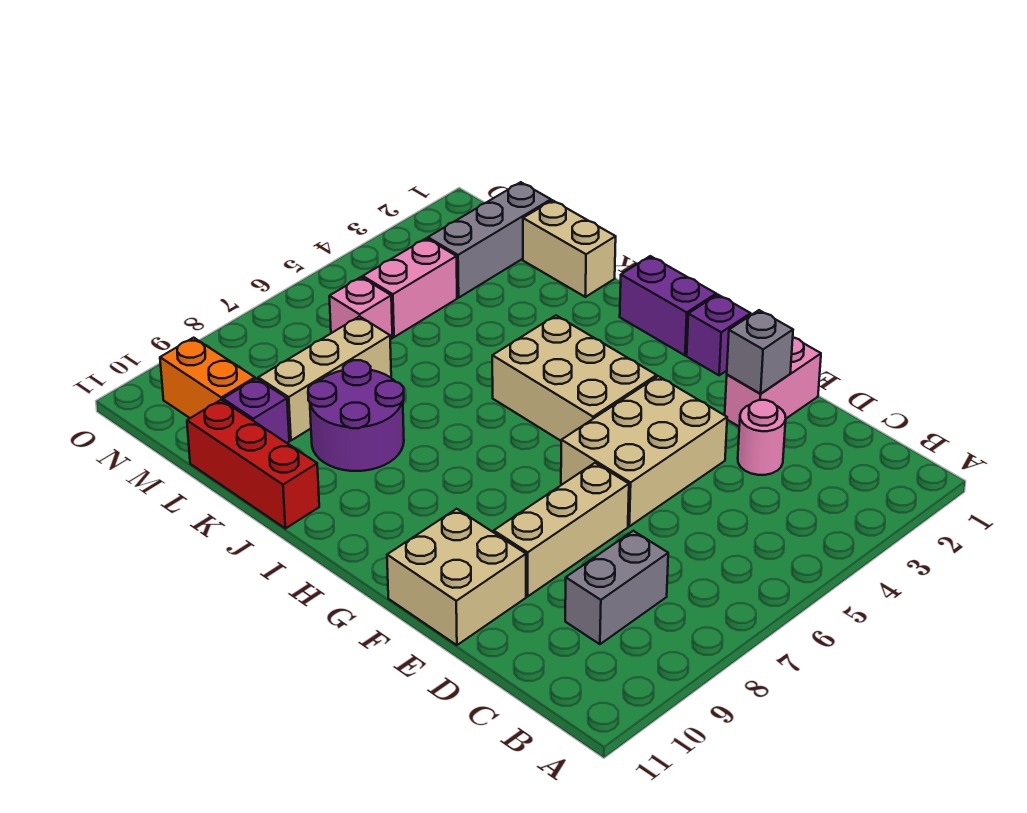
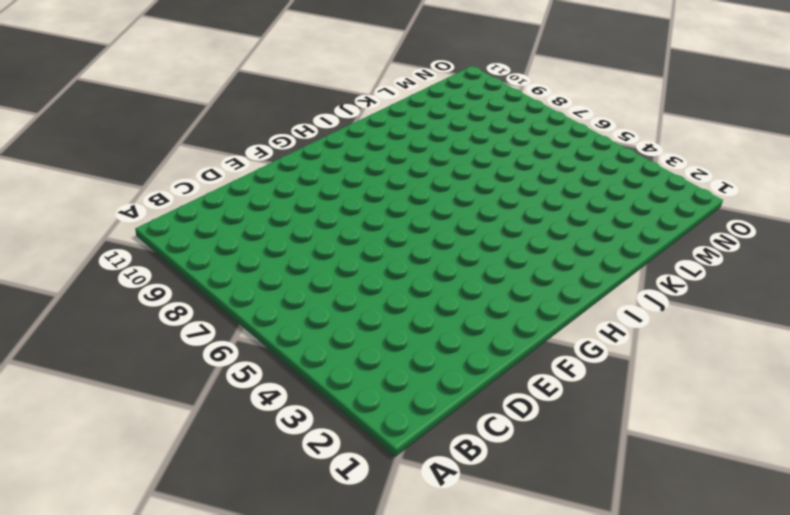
none -> grey 1x2 brick [565,531,668,644]
none -> pink 1x1 round brick [738,400,786,475]
none -> pink 1x2 brick [725,337,821,426]

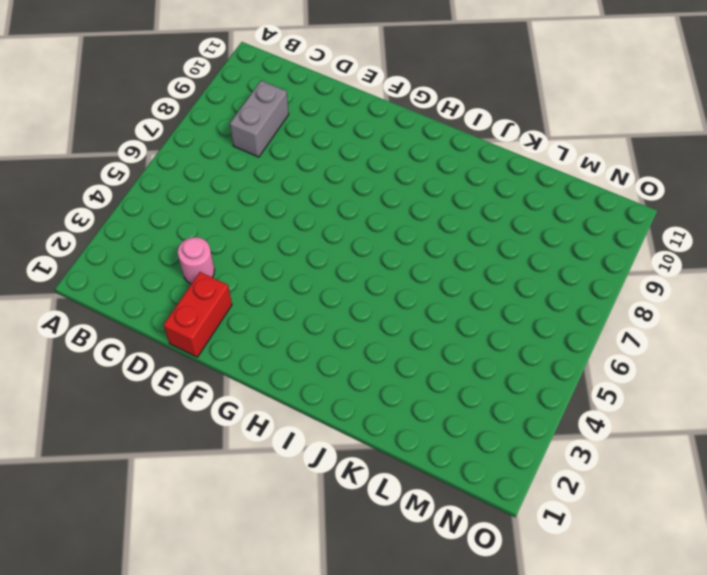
red 1x2 brick [164,272,232,357] -> pink 1x2 brick [725,337,821,426]
none -> tan 2x3 brick [561,376,727,526]
none -> tan 1x3 brick [494,463,629,597]
none -> tan 2x2 brick [387,509,526,645]

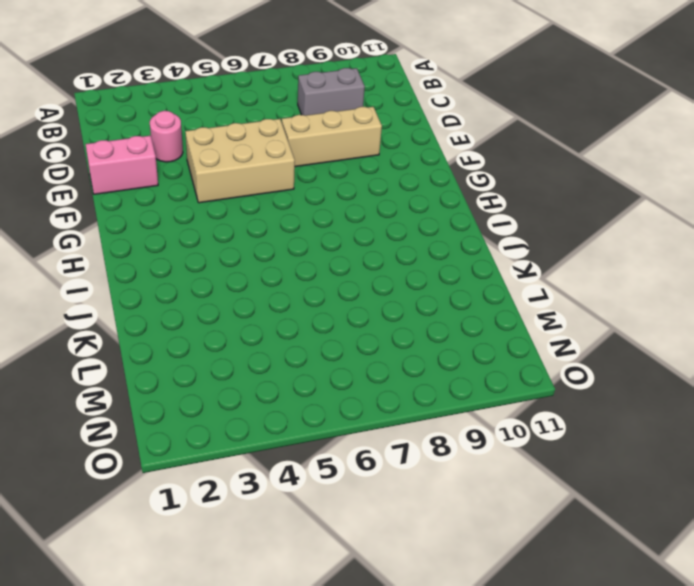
none -> tan 2x2 brick [387,509,526,645]
none -> purple 1x1 brick [687,295,751,375]
none -> tan 2x3 brick [492,315,657,441]

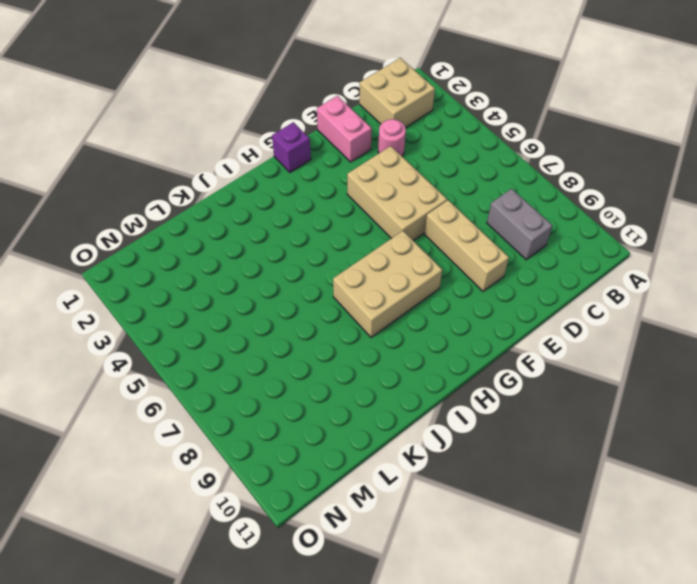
tan 2x2 brick [359,58,435,127] -> tan 2x2 brick moved to [387,509,526,645]
tan 2x3 brick [333,231,442,337] -> tan 2x3 brick moved to [492,315,657,441]
none -> purple 1x2 brick [620,256,716,355]
none -> purple 2x2 round brick [308,360,404,471]
none -> red 1x3 brick [187,400,319,529]

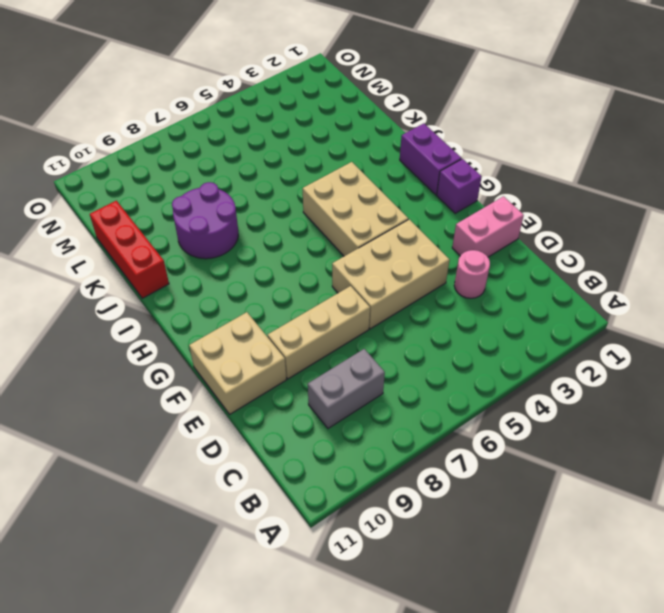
none -> tan 1x2 brick [523,200,616,297]
none -> tan 1x3 brick [258,316,391,440]
none -> purple 1x1 brick [223,379,289,443]

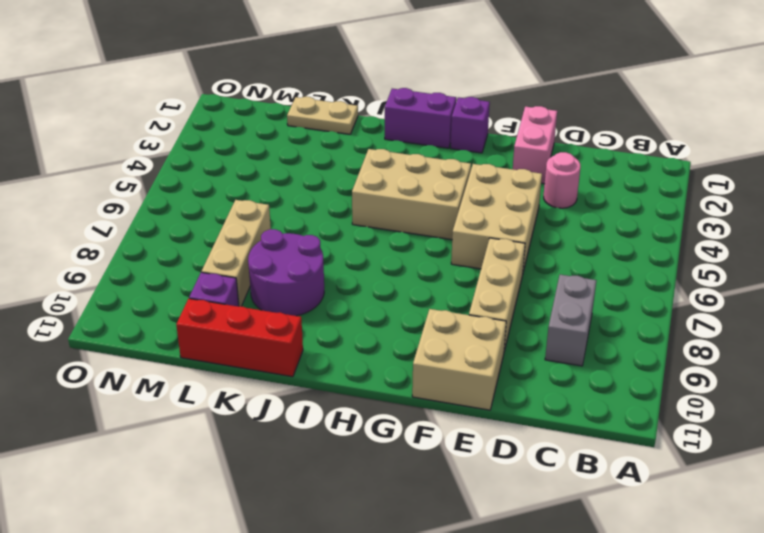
tan 1x2 plate [287,97,358,134] -> tan 1x2 brick [523,200,616,297]
none -> grey 1x3 brick [428,182,551,298]
none -> pink 1x2 brick [363,238,457,337]
none -> pink 1x1 brick [329,277,392,340]

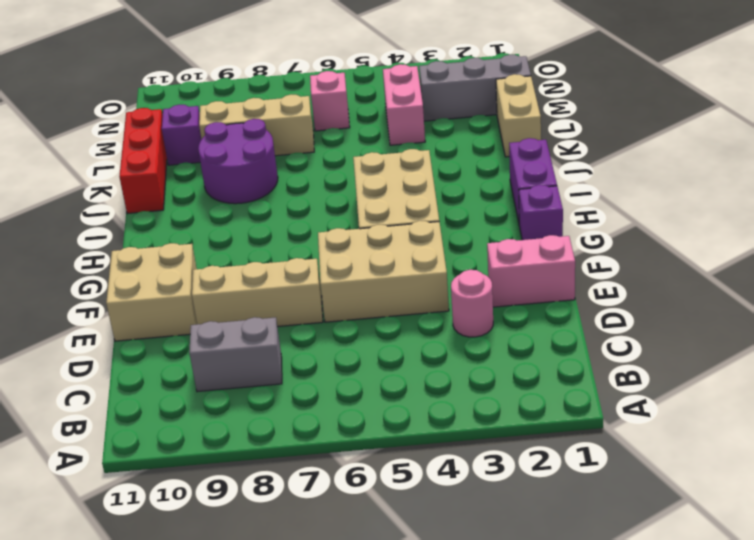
pink 1x2 brick [383,64,425,145] -> pink 1x2 brick turned to [363,238,457,337]
none -> orange 1x2 brick [160,338,255,418]
none -> grey 1x1 brick [727,310,793,394]

